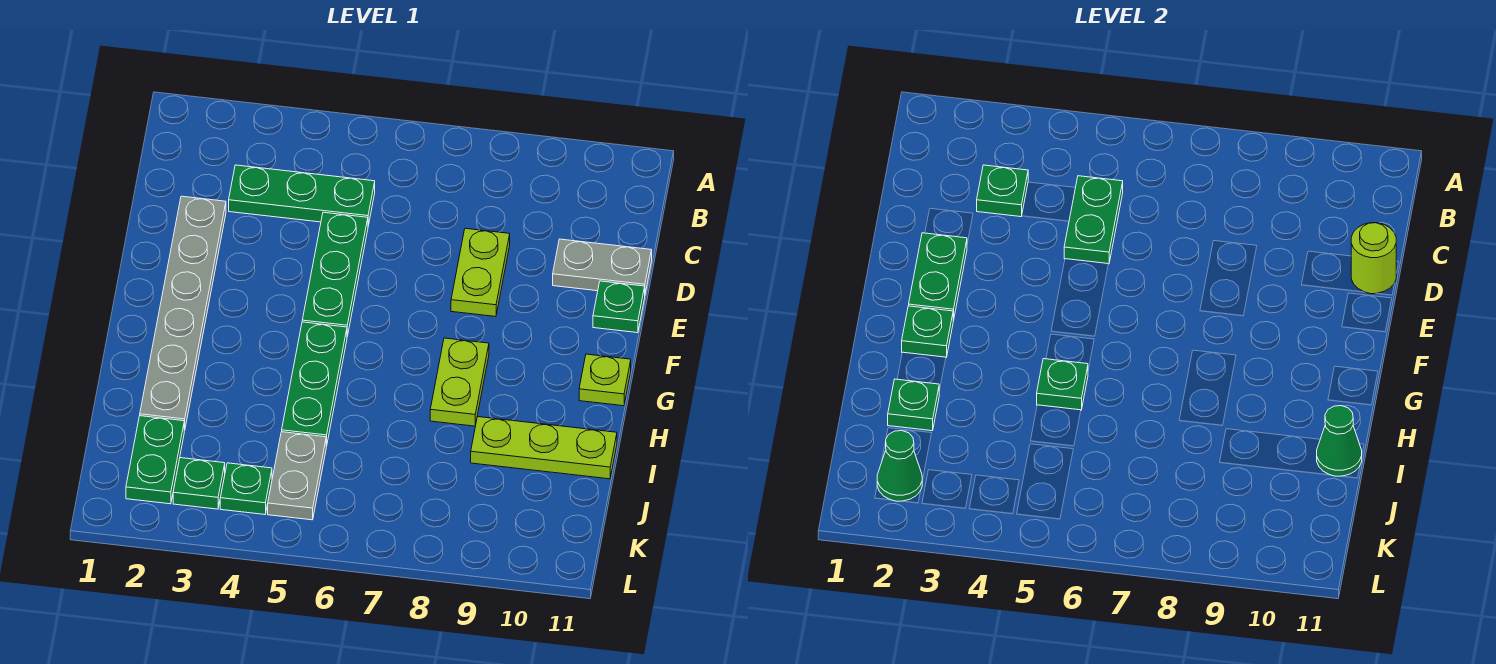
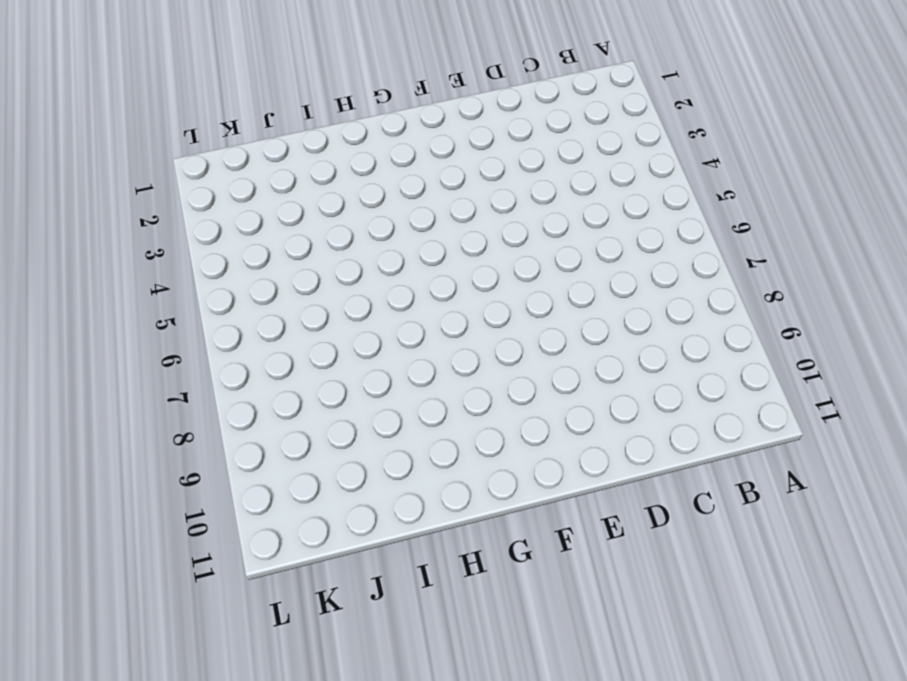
none -> green 1x3 plate [229,165,375,225]
none -> grey 1x6 plate [140,196,226,430]
none -> green 1x3 plate [302,212,368,336]

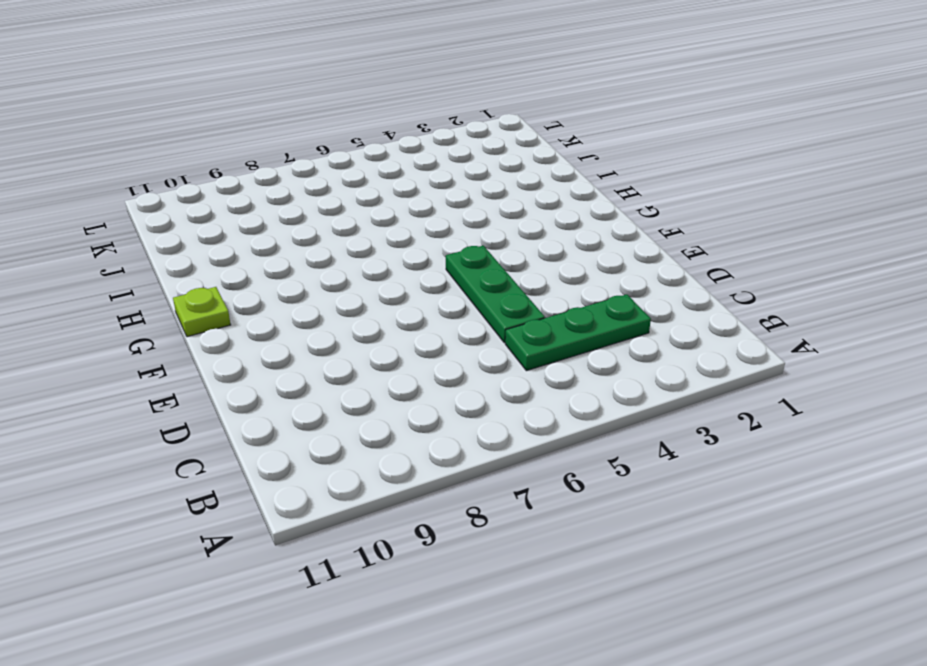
none -> grey 1x6 plate [140,196,226,430]
none -> lime 1x2 plate [451,228,510,317]
none -> grey 1x2 plate [553,239,652,293]

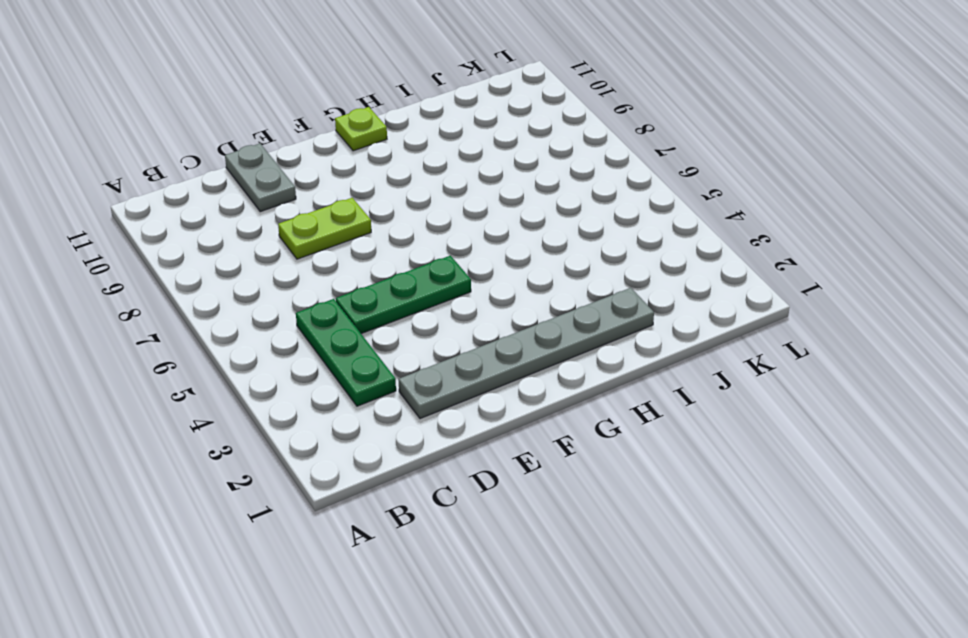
none -> green 1x1 plate [593,281,645,333]
none -> green 1x3 plate [282,322,347,446]
none -> lime 1x2 plate [430,338,489,426]

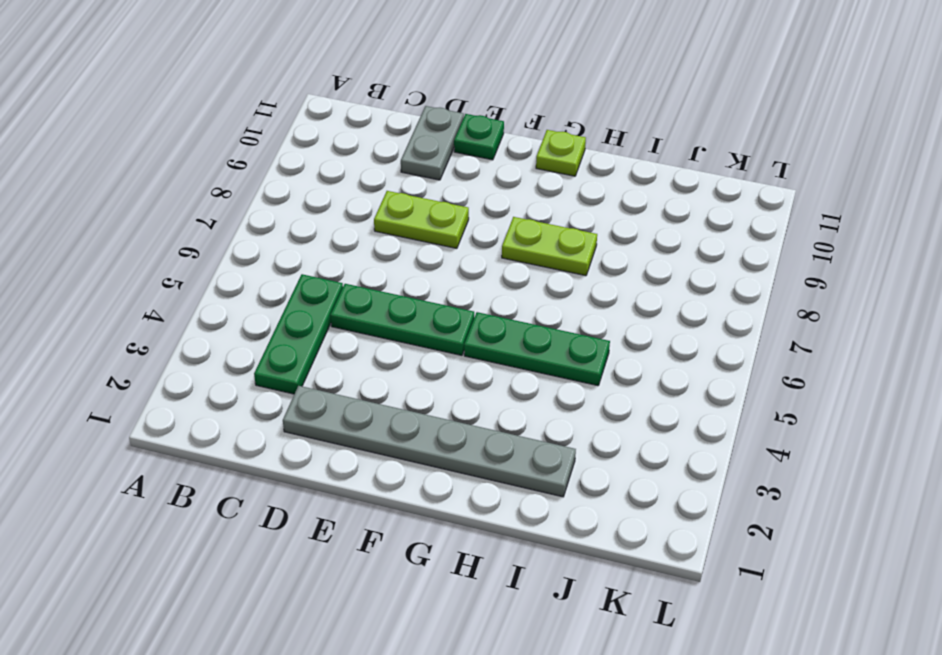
none -> lime 1x3 plate [471,417,617,479]
none -> green 1x2 plate [126,416,184,504]
none -> grey 1x2 plate [268,432,326,520]

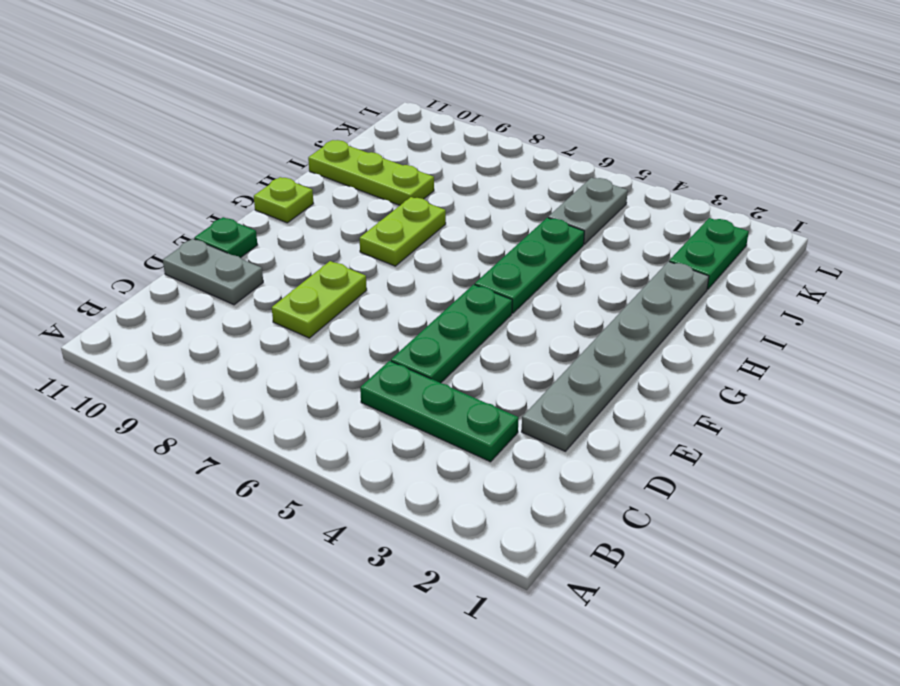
none -> green 1x1 plate [173,458,225,509]
none -> green 1x1 plate [220,463,272,514]
none -> green 1x1 plate [977,165,1028,217]

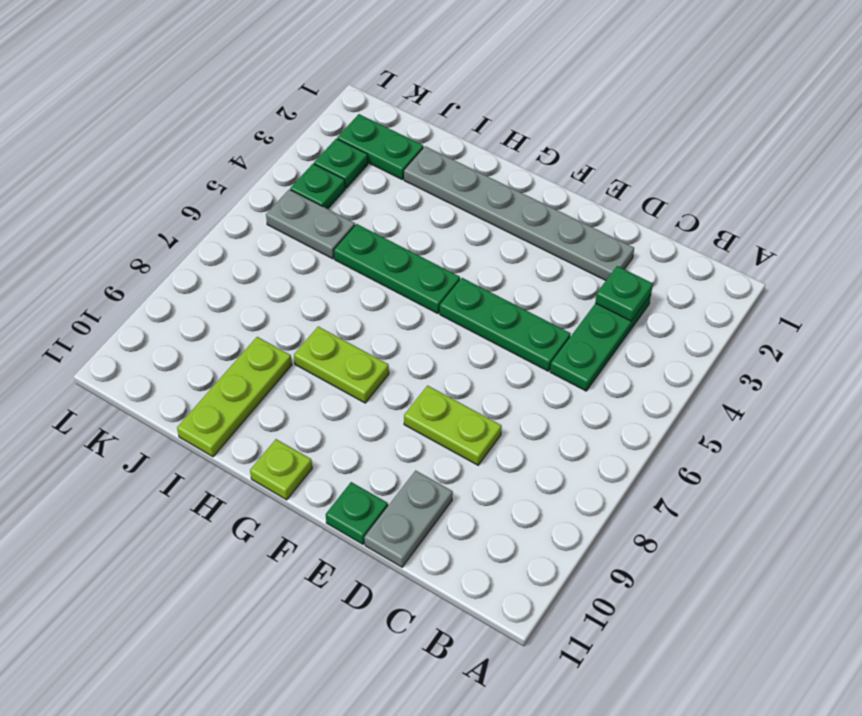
none -> green 1x2 plate [1064,176,1123,264]
none -> lime 1x1 round brick [1351,223,1396,294]
none -> green 1x2 plate [909,233,967,321]

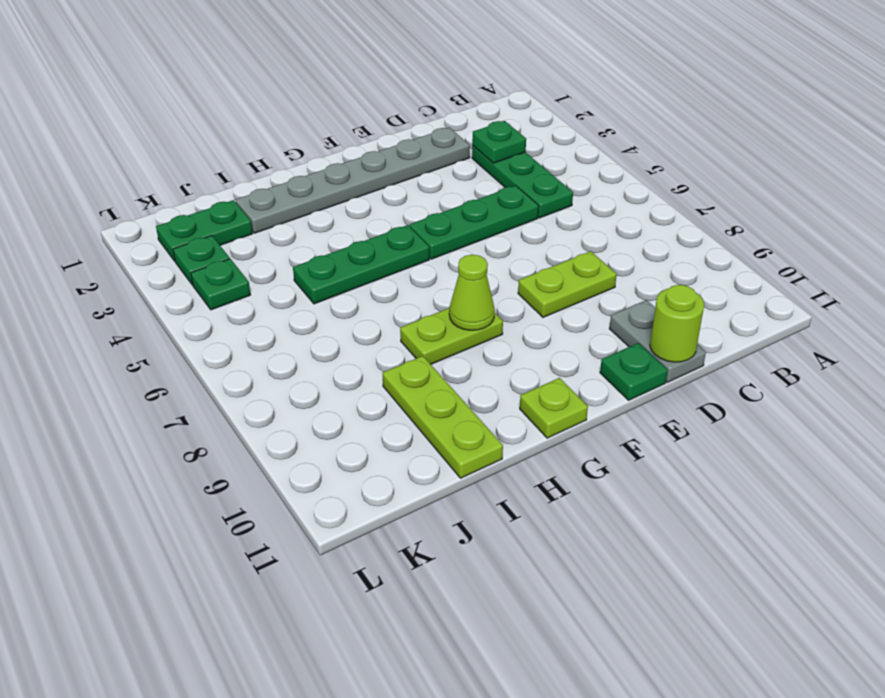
lime 1x1 cone [449,255,495,330] -> none
none -> grey 1x2 plate [268,432,326,520]
none -> green 1x2 plate [1064,176,1123,264]
none -> green 1x2 plate [909,233,967,321]

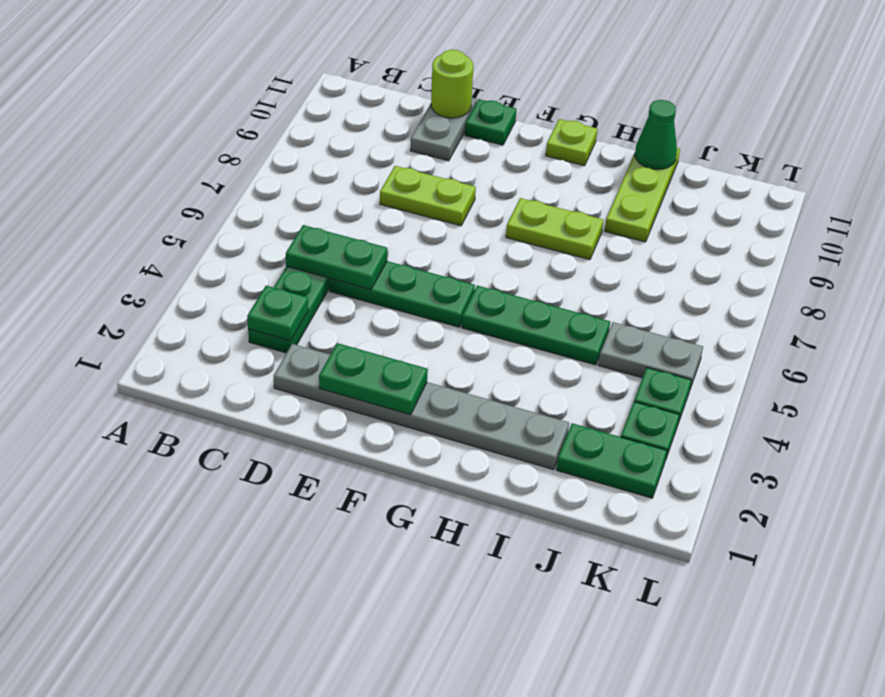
none -> green 1x1 plate [902,306,953,357]
none -> green 1x1 plate [1037,359,1088,410]
none -> green 1x1 plate [888,379,939,431]

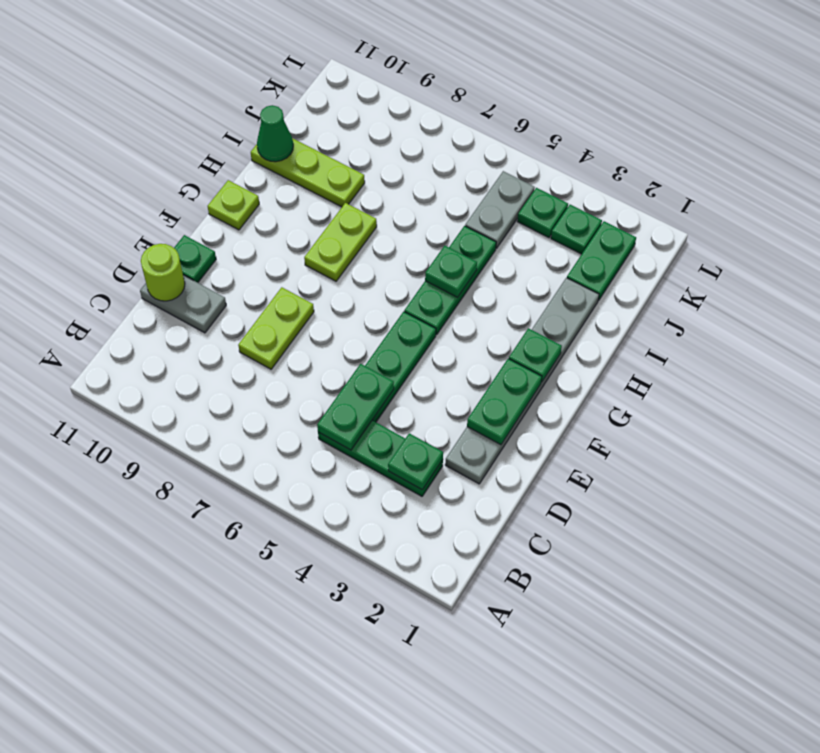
none -> green 1x1 plate [888,379,939,431]
none -> green 1x1 cone [877,431,922,501]

